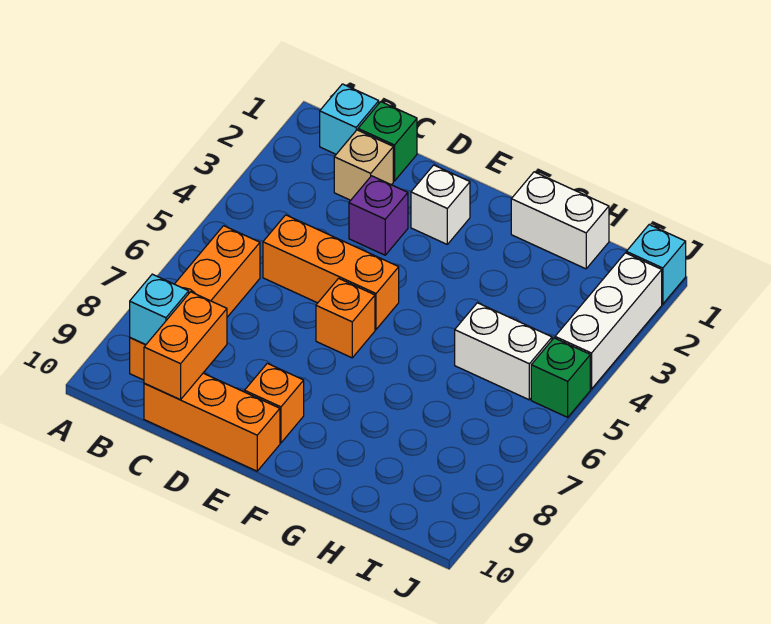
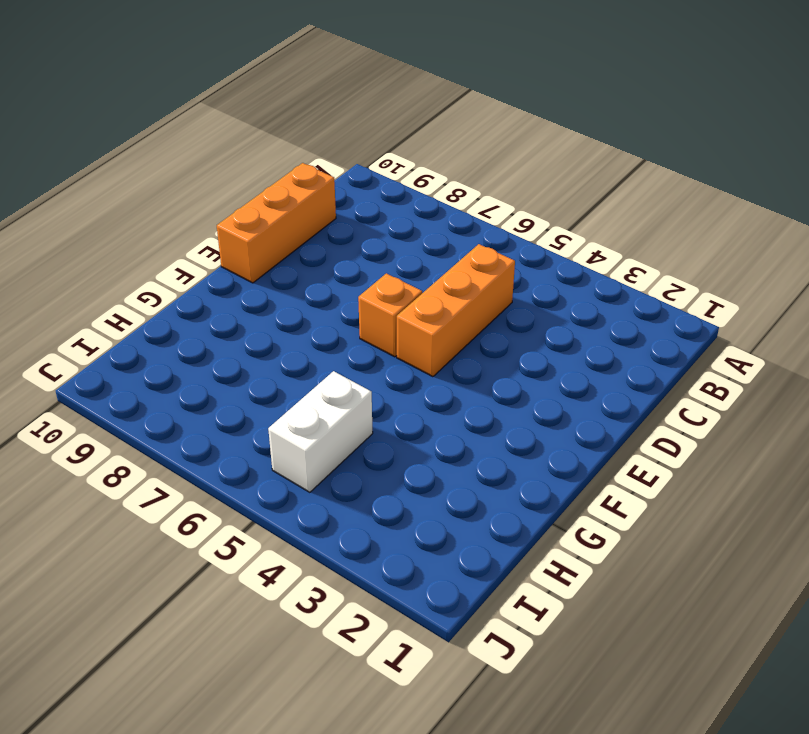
none -> cyan 1x1 brick [320,84,379,154]
none -> orange 1x4 brick [130,226,260,380]
none -> green 1x1 brick [358,102,417,181]

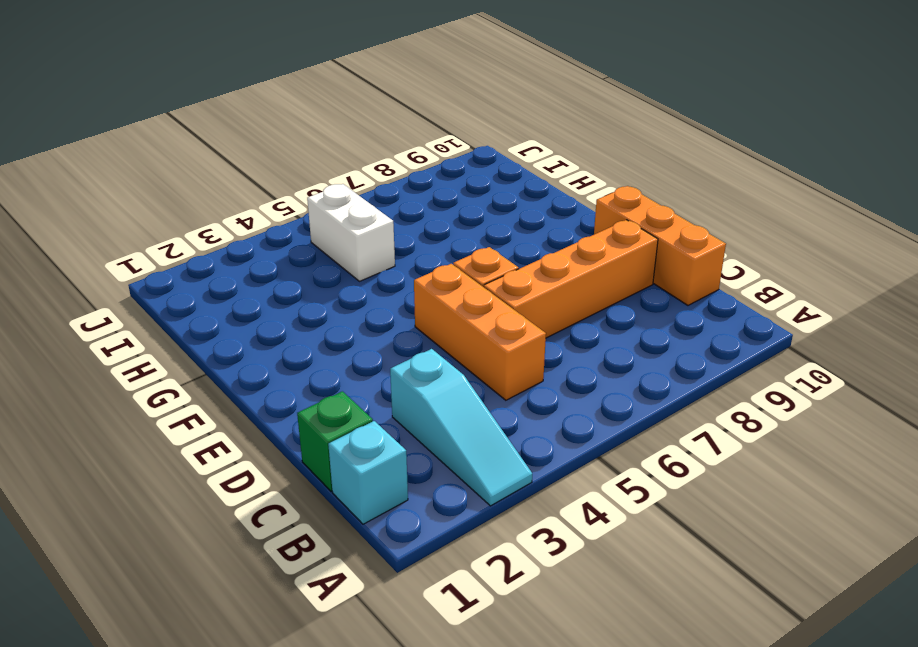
cyan 1x3 slope [390,349,532,506] -> none
orange 1x4 brick [484,220,658,338] -> orange 1x4 brick moved to [130,226,260,380]
none -> tan 1x1 brick [334,130,393,200]
none -> purple 1x1 brick [349,176,408,255]
none -> white 1x1 brick [411,165,470,244]

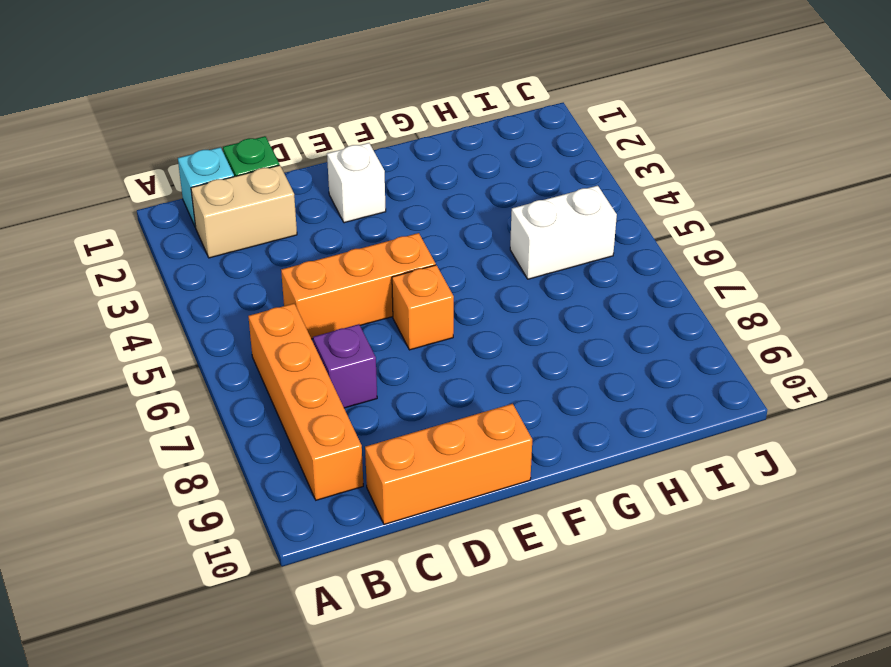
tan 1x2 brick [191,165,297,258] -> tan 1x1 brick [334,130,393,200]
purple 1x1 brick [313,324,377,408] -> purple 1x1 brick moved to [349,176,408,255]
none -> orange 1x1 brick [245,363,304,443]
none -> white 1x2 brick [511,172,609,269]
none -> cyan 1x1 brick [626,225,686,304]

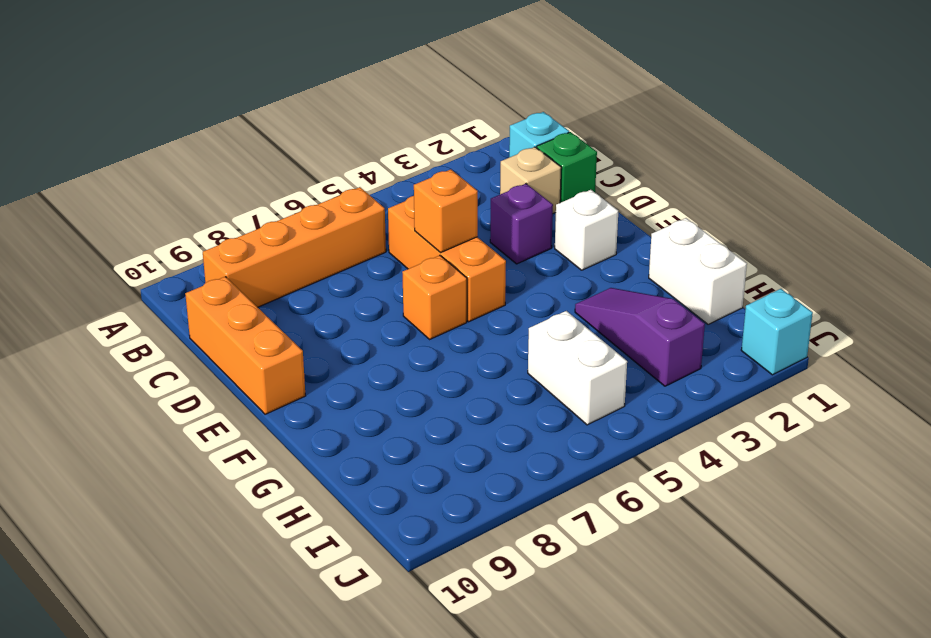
orange 1x1 brick [414,170,478,252] -> orange 1x1 brick moved to [245,363,304,443]
purple 1x3 slope [575,288,705,386] -> none
none -> white 1x3 brick [555,253,662,389]
none -> green 1x1 brick [531,338,590,417]
none -> cyan 1x1 brick [130,274,189,345]

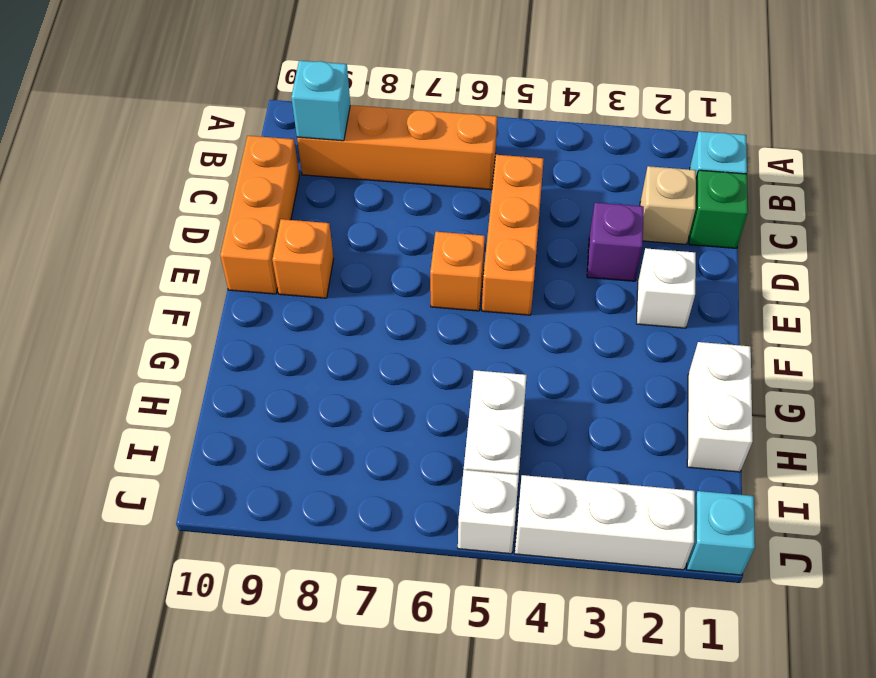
white 1x1 brick [458,470,519,554] -> green 1x1 brick [531,338,590,417]
none -> orange 1x2 brick [144,292,227,400]

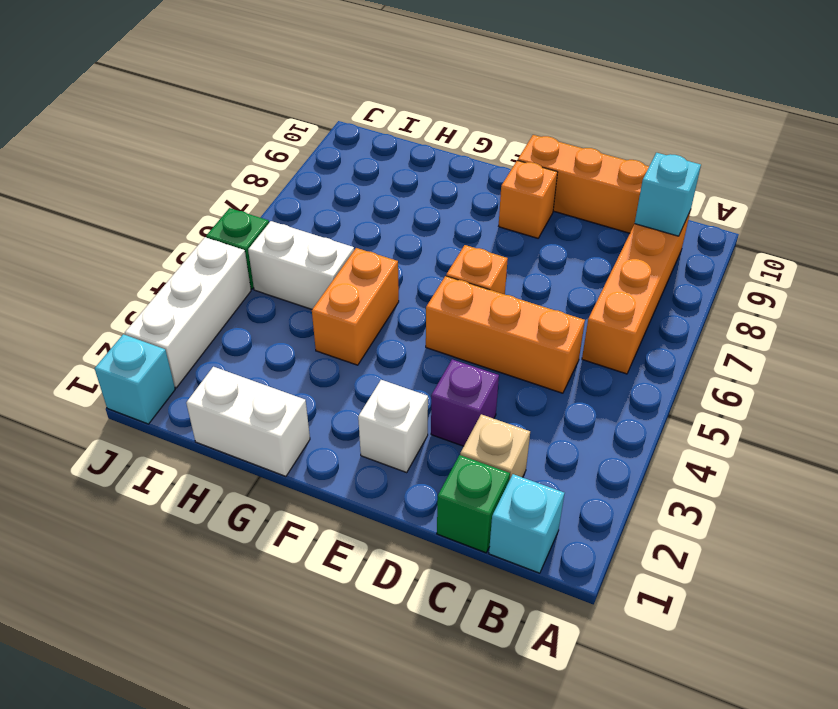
orange 1x2 brick [312,248,399,365] -> orange 1x2 brick moved to [144,292,227,400]

